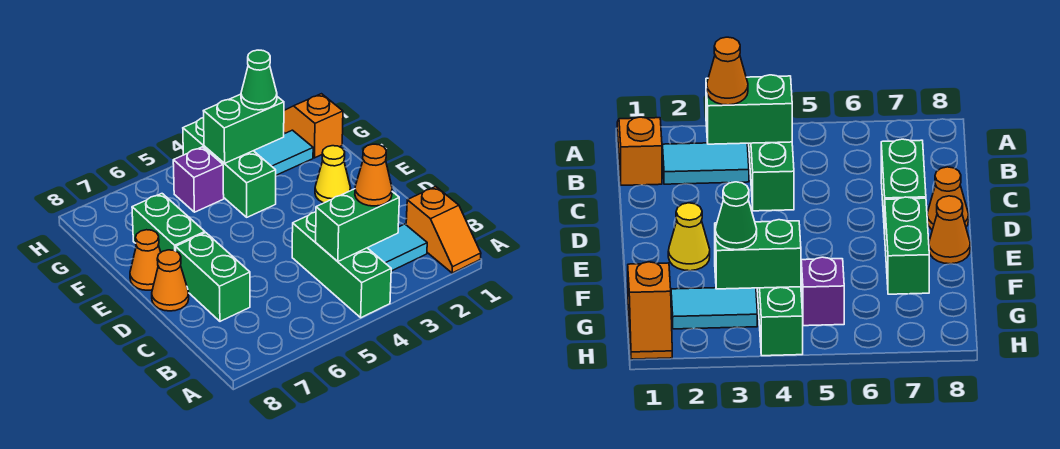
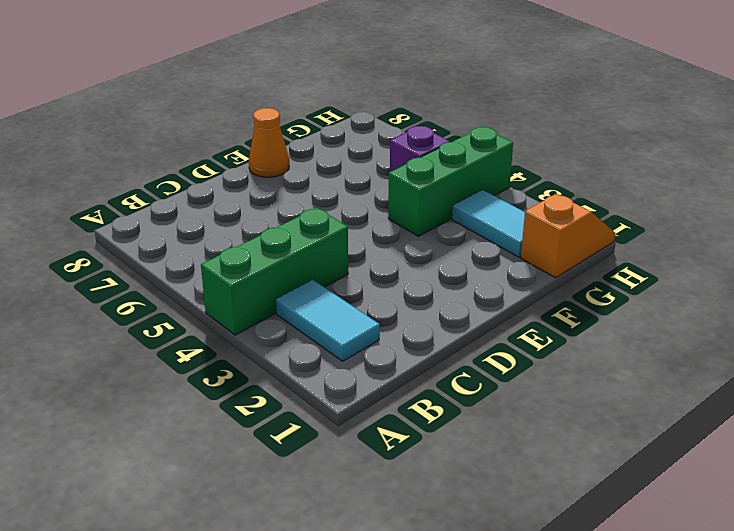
none -> orange 1x2 slope [406,186,481,273]
none -> green 1x2 brick [176,233,250,321]
none -> orange 1x1 cone [152,250,189,311]

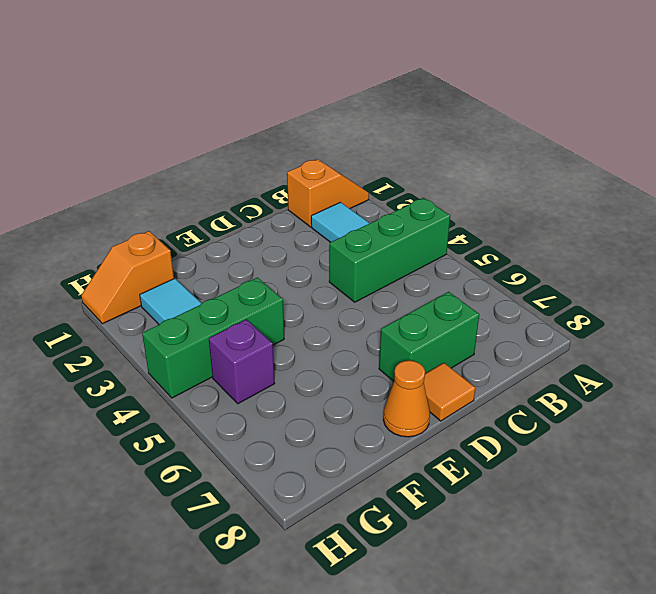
orange 1x1 tile [424,363,475,421] -> orange 1x1 cone [152,250,189,311]
none -> yellow 1x1 cone [315,146,351,203]
none -> green 1x2 brick [132,194,205,252]
none -> green 1x2 brick [316,189,399,261]

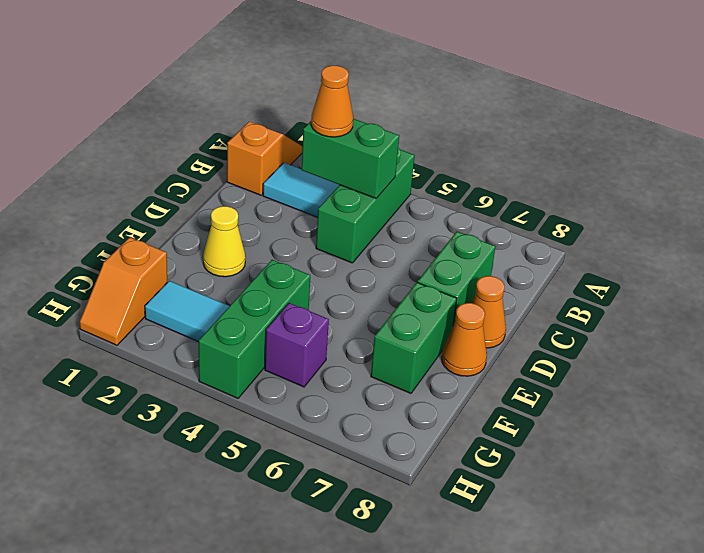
none -> green 1x2 brick [204,94,284,163]
none -> green 1x1 cone [241,50,277,110]

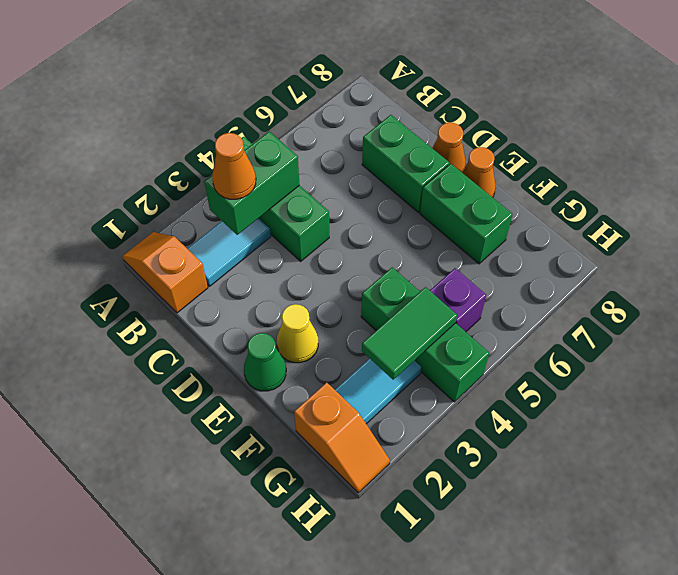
green 1x1 cone [244,333,286,391] -> green 1x1 cone moved to [241,50,277,110]
green 1x2 tile [362,287,457,380] -> green 1x2 brick [204,94,284,163]

